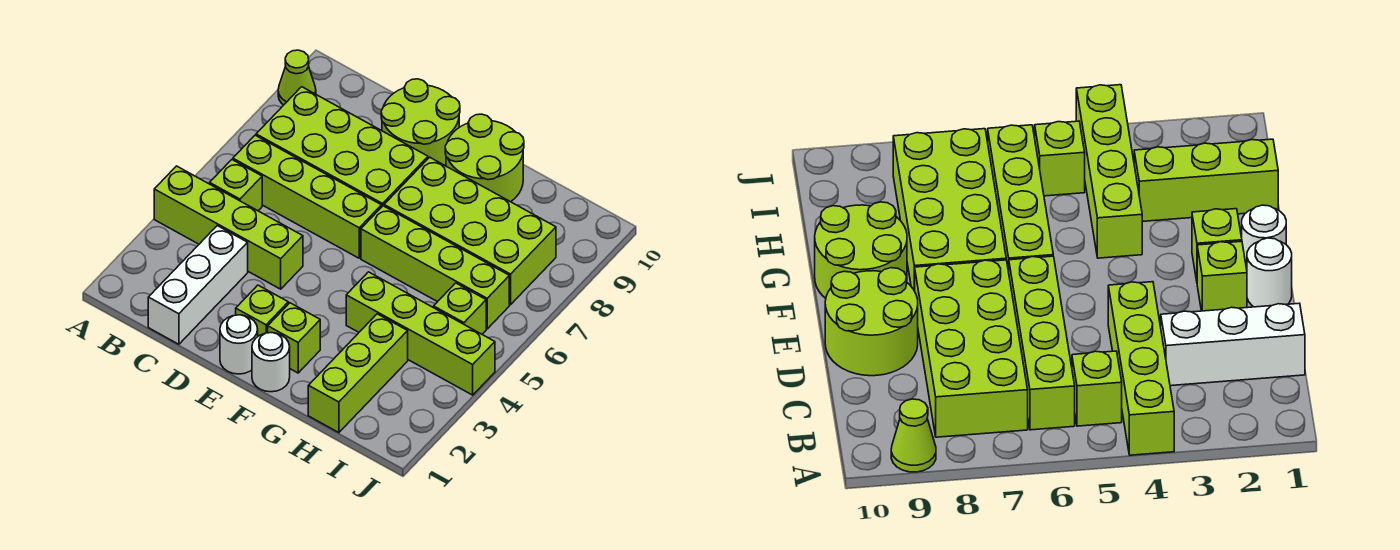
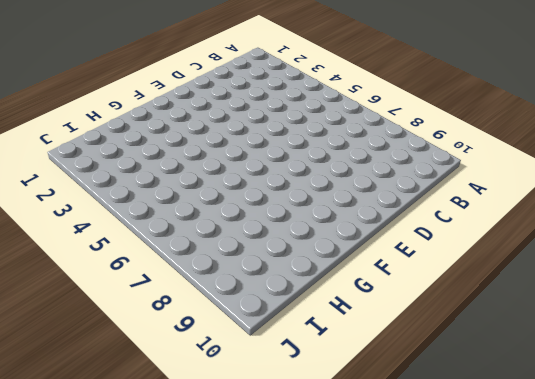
none -> lime 1x4 brick [154,166,303,289]
none -> lime 1x1 cone [278,50,316,105]
none -> lime 1x1 brick [210,160,262,211]

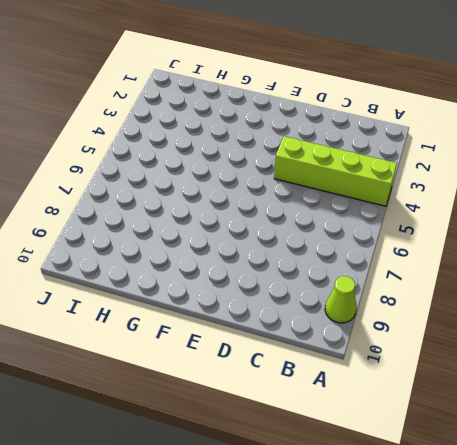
none -> lime 1x1 brick [210,160,262,211]
none -> lime 1x4 brick [233,135,381,258]
none -> lime 2x4 brick [256,87,428,207]

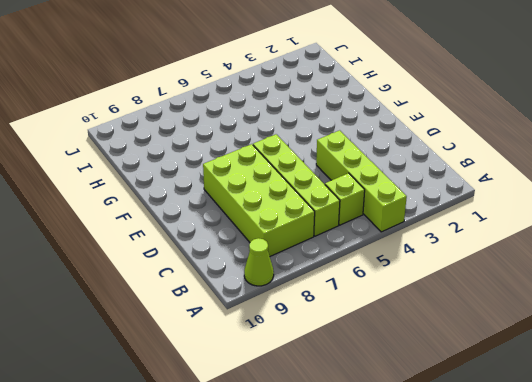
none -> white 1x3 brick [148,226,248,344]
none -> lime 2x2 round brick [381,79,460,166]
none -> white 1x1 round brick [220,315,258,374]

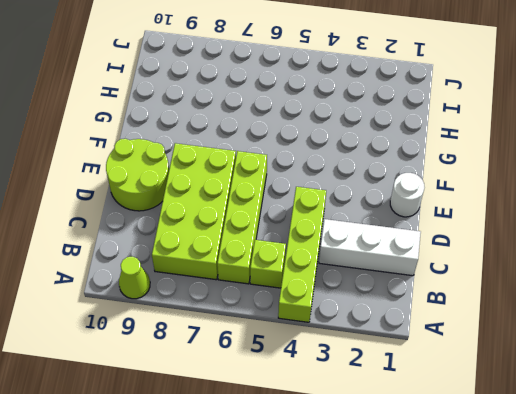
none -> lime 1x1 brick [236,285,288,336]
none -> white 1x1 round brick [252,333,290,392]
none -> lime 1x1 brick [268,303,320,373]

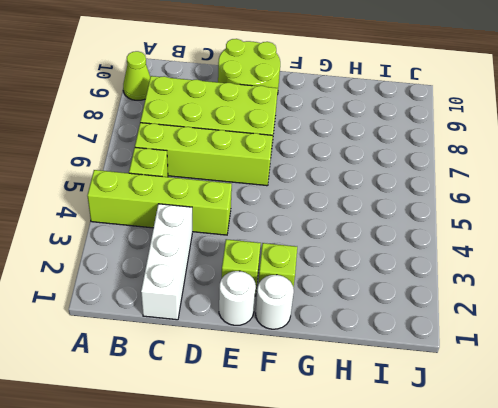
none -> lime 1x4 brick [361,206,509,329]
none -> lime 2x4 brick [384,157,556,305]
none -> lime 2x2 round brick [445,114,524,202]

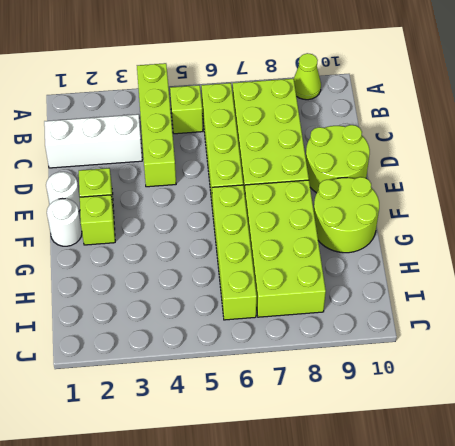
none -> lime 1x4 brick [346,272,495,395]
none -> lime 1x3 brick [308,314,408,433]
none -> lime 1x1 brick [434,283,486,334]

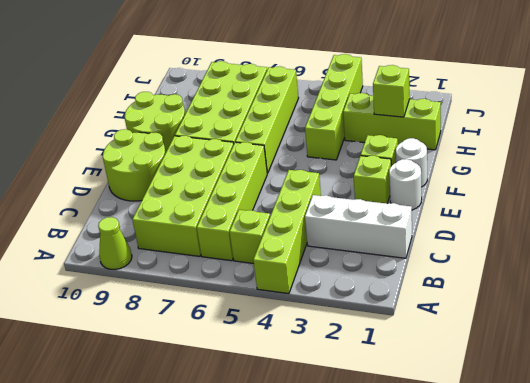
lime 1x1 brick [373,65,410,117] -> lime 1x1 brick moved to [434,283,486,334]

